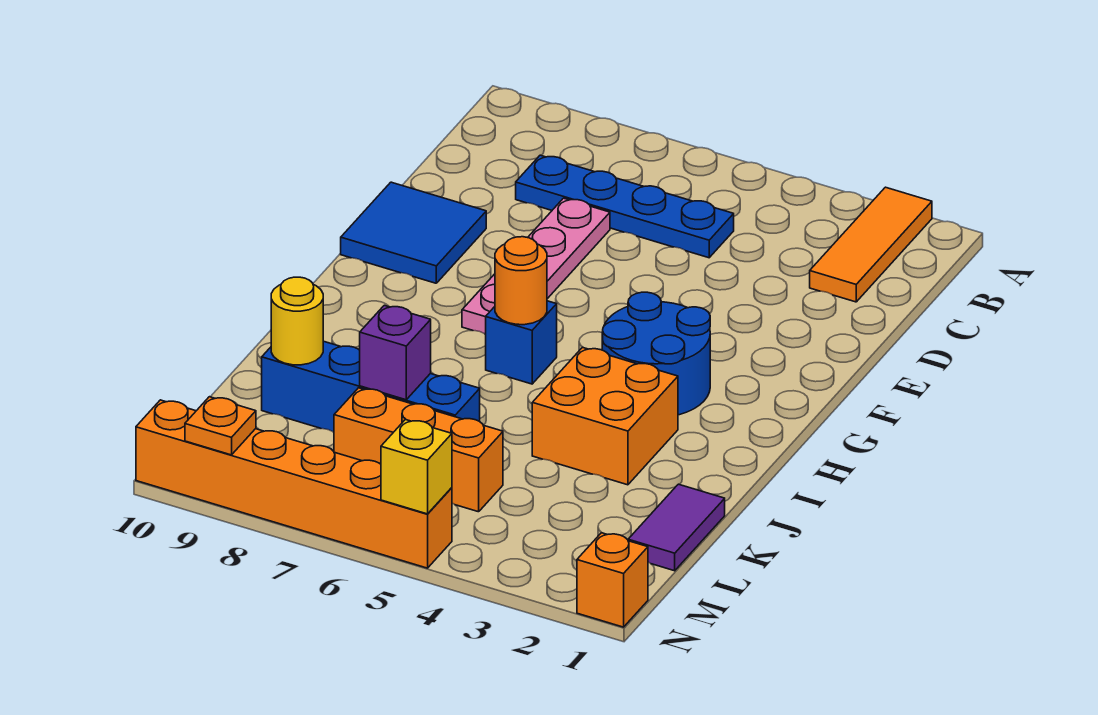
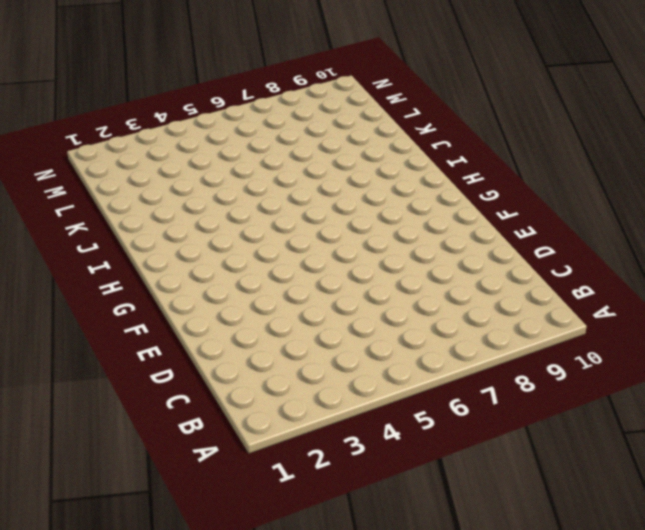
none -> orange 1x3 tile [810,187,932,302]
none -> blue 1x4 plate [516,155,734,258]
none -> pink 1x4 plate [462,198,610,334]

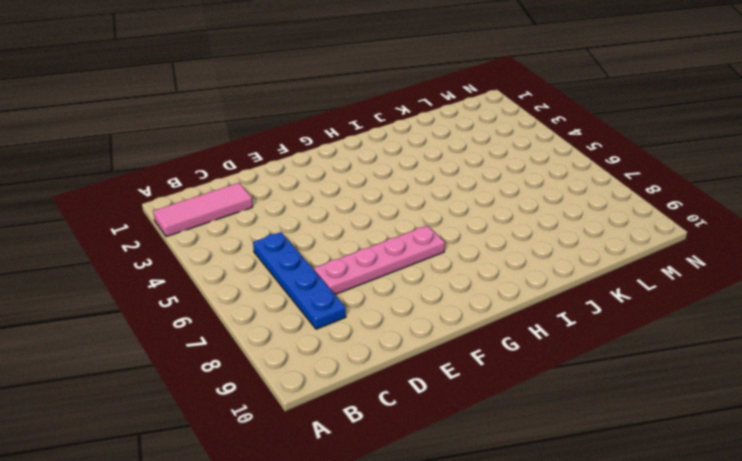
pink 1x3 tile [153,183,253,237] -> orange 1x3 tile [810,187,932,302]
none -> blue 2x2 tile [341,182,486,283]
none -> blue 2x2 round brick [602,292,710,415]
none -> blue 1x1 brick [485,301,557,384]

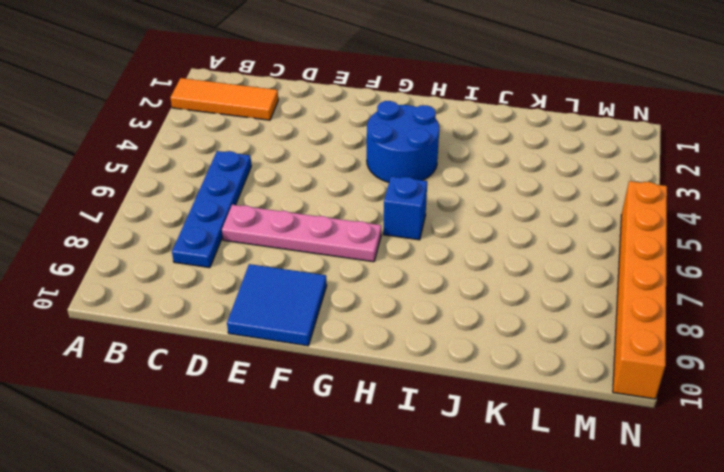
none -> orange 2x2 brick [532,347,678,485]
none -> purple 1x2 tile [628,484,725,571]
none -> blue 1x4 brick [262,341,480,432]

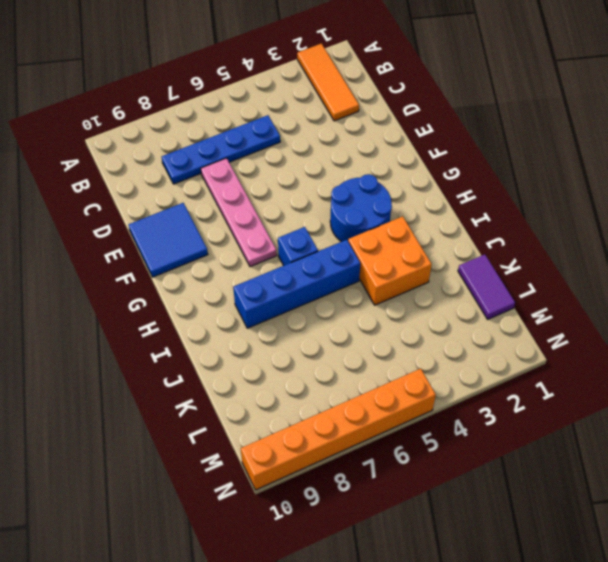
blue 1x4 brick [233,240,360,328] -> blue 1x4 brick moved to [262,341,480,432]
none -> orange 1x3 brick [334,388,503,512]
none -> orange 1x1 brick [577,533,648,627]
none -> orange 1x1 round brick [495,237,547,325]

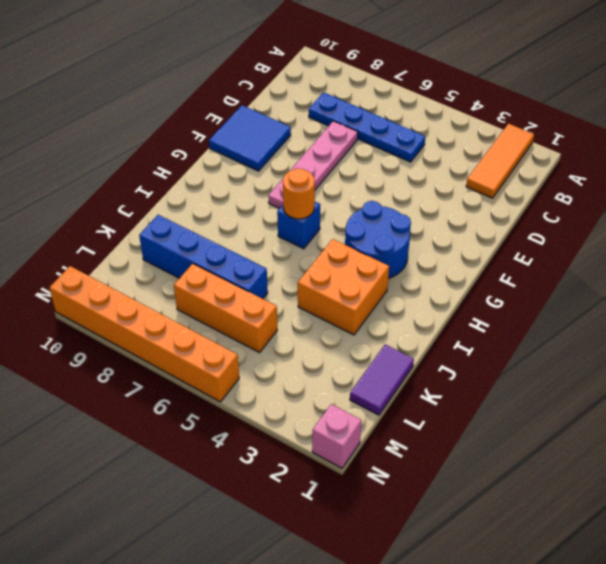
pink 1x1 brick [312,404,362,468] -> orange 1x1 brick [577,533,648,627]
none -> purple 1x1 brick [360,305,431,400]
none -> yellow 1x1 round brick [271,277,323,365]
none -> yellow 1x1 brick [381,420,452,514]

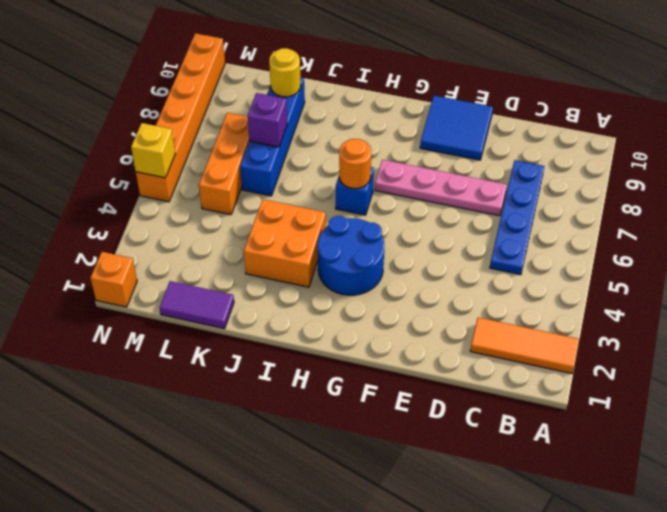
none -> orange 1x1 plate [185,397,256,455]

